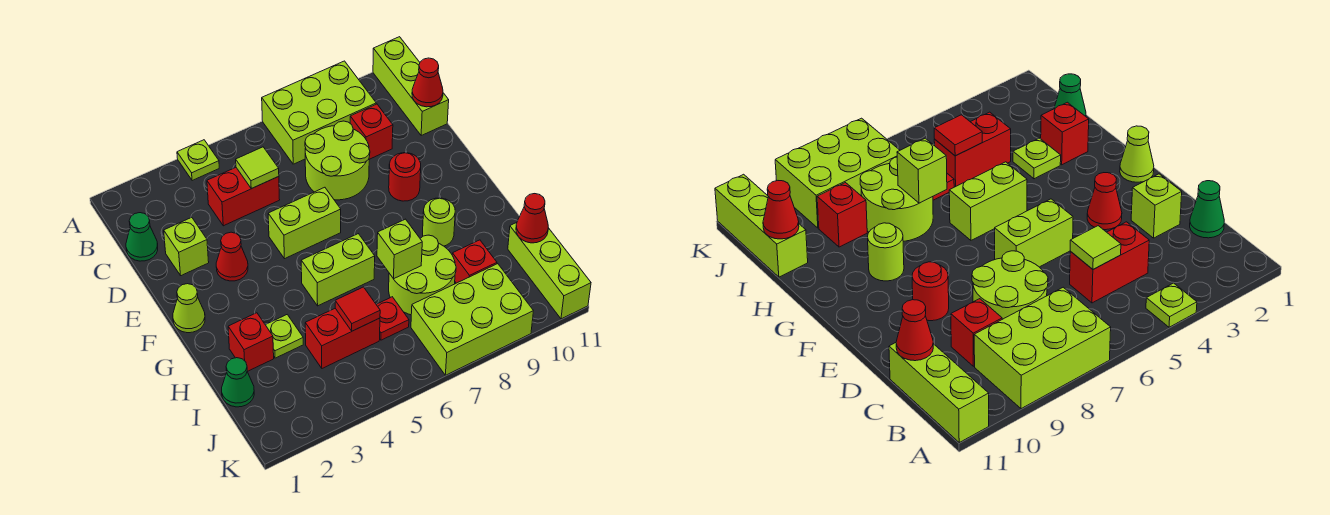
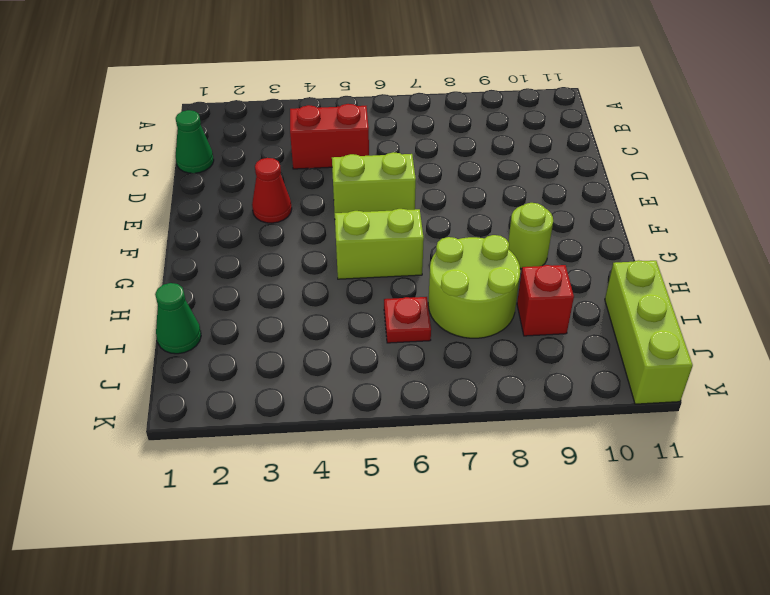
none -> lime 1x1 plate [177,140,219,181]
none -> lime 2x3 brick [262,61,376,164]
none -> lime 1x3 brick [373,37,449,135]

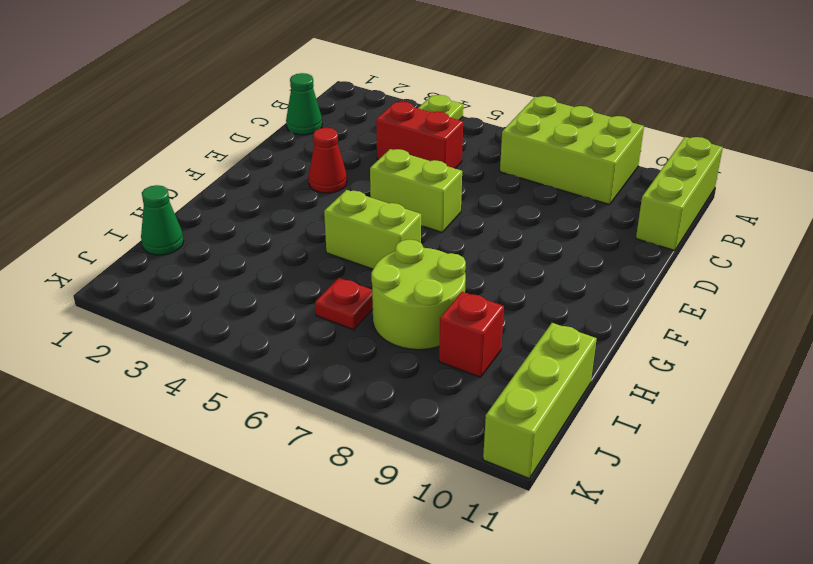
none -> lime 2x2 round brick [305,121,370,200]
none -> red 1x1 brick [350,104,393,159]
none -> lime 1x1 brick [164,217,209,276]

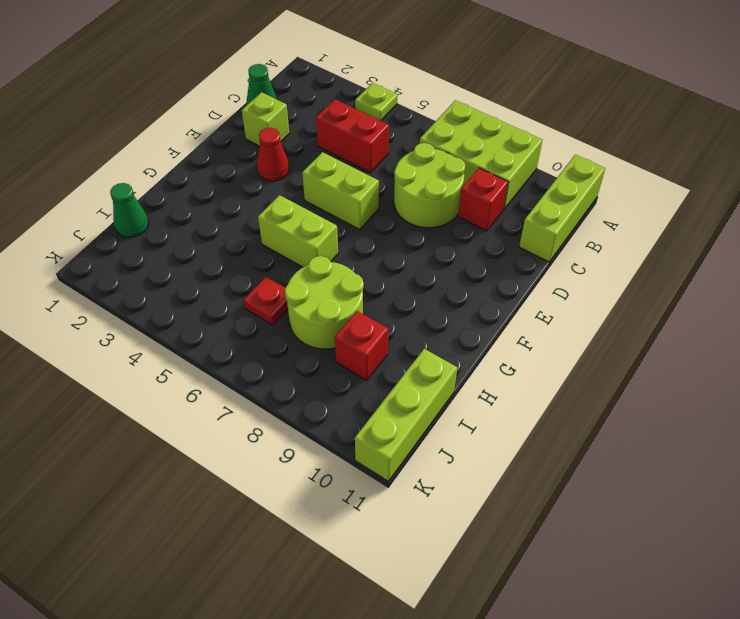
none -> red 1x1 round brick [389,153,421,201]
none -> lime 1x1 cone [173,284,205,333]
none -> lime 1x1 round brick [423,198,455,246]

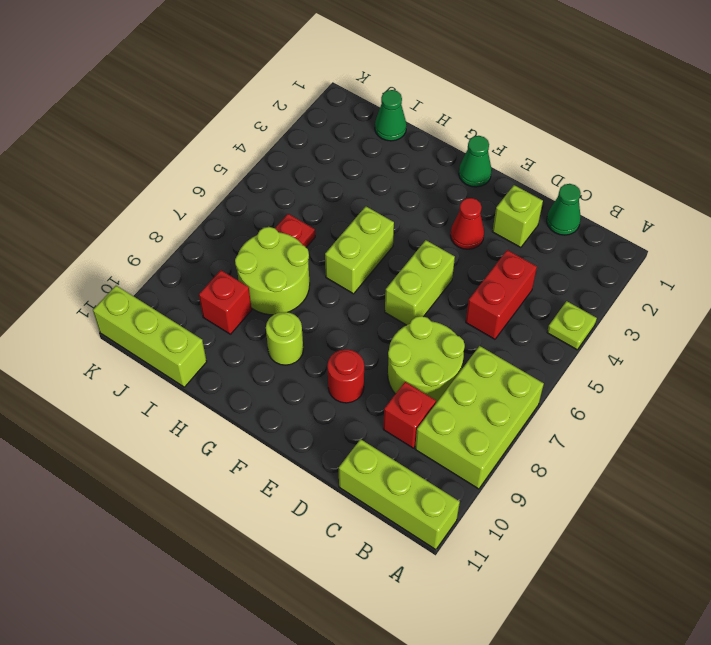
green 1x1 cone [459,136,492,187] -> lime 1x1 cone [173,284,205,333]
none -> red 1x1 brick [228,313,274,371]
none -> lime 1x1 plate [266,315,303,358]
none -> red 1x2 brick [305,308,380,368]

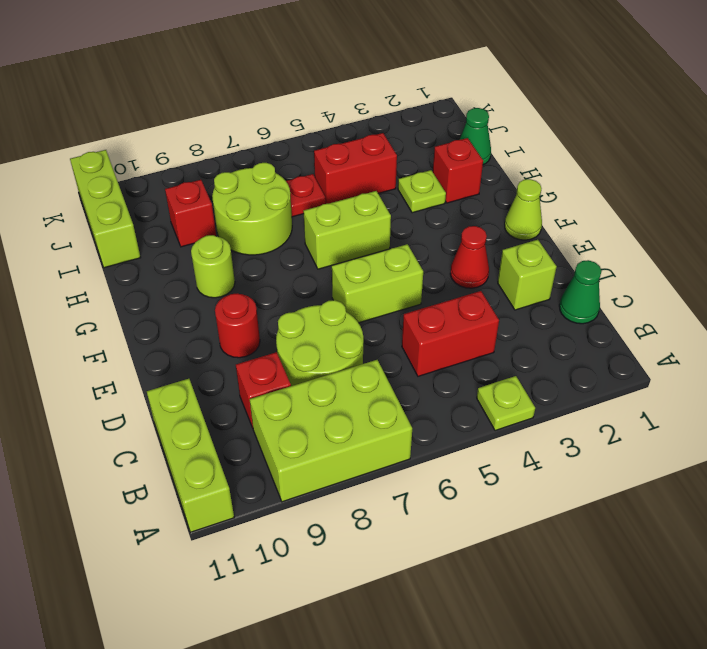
none -> lime 2x3 brick [411,264,533,375]
none -> lime 1x1 tile [236,147,279,189]
none -> red 1x1 cone [412,58,443,107]

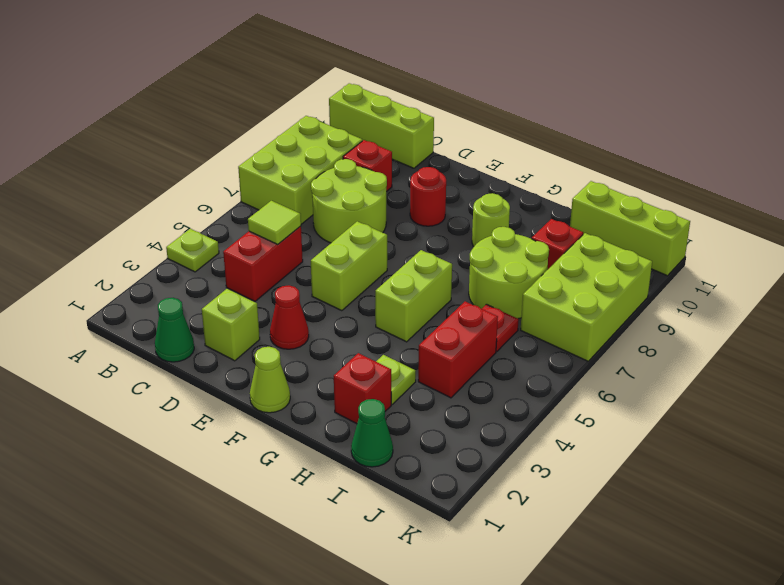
none -> red 1x1 cone [412,58,443,107]
none -> lime 1x1 brick [377,219,422,279]
none -> red 1x1 tile [335,287,380,331]

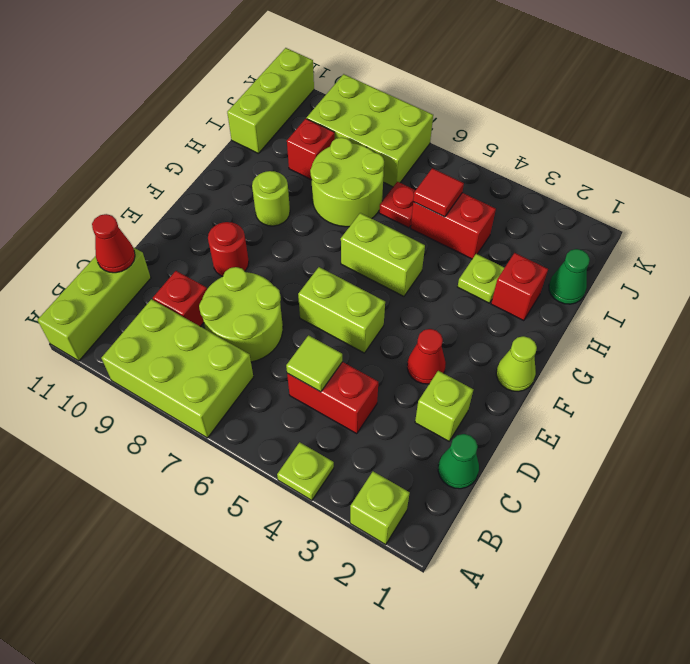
lime 1x1 brick [350,471,410,545] -> lime 1x1 brick moved to [377,219,422,279]
none -> red 1x1 cone [516,194,548,243]

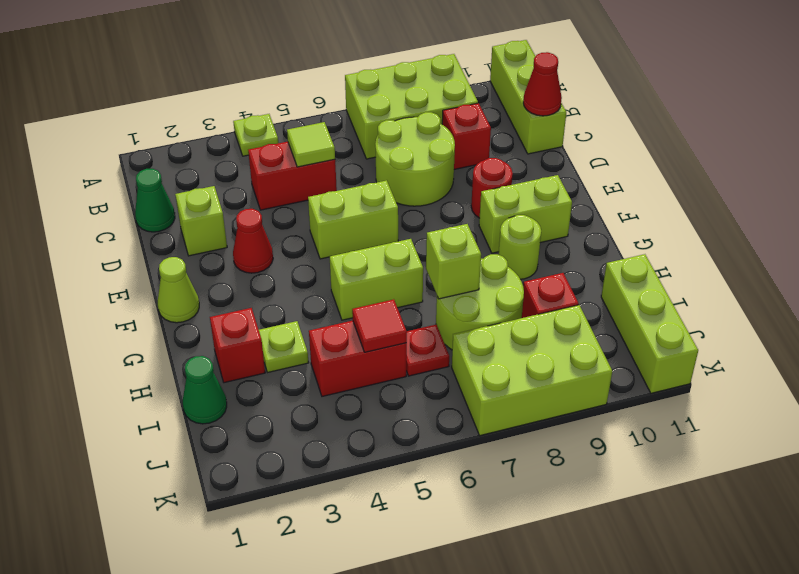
lime 1x2 brick [479,175,572,253] -> none
none -> red 1x1 cone [516,194,548,243]

